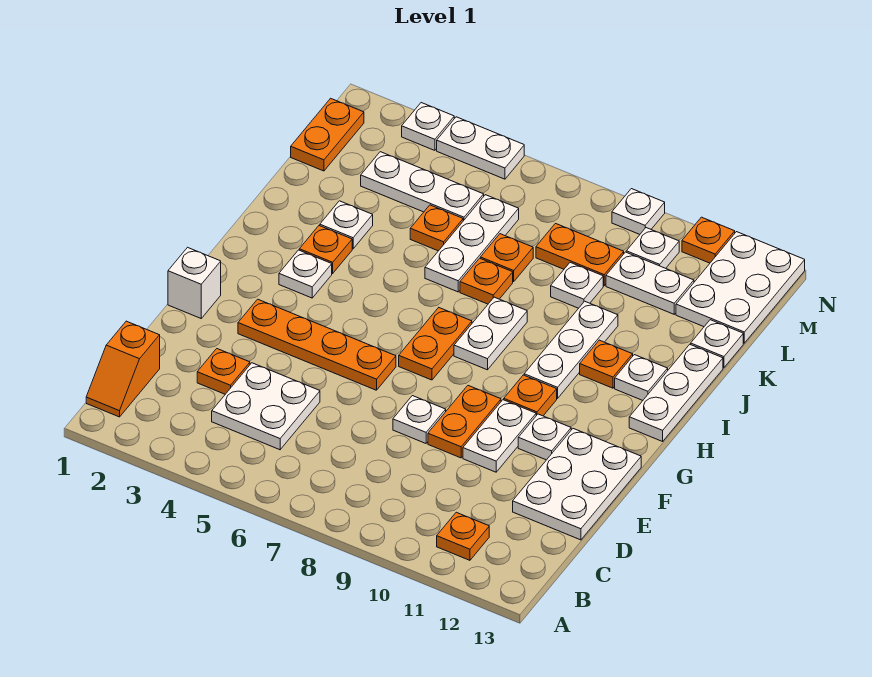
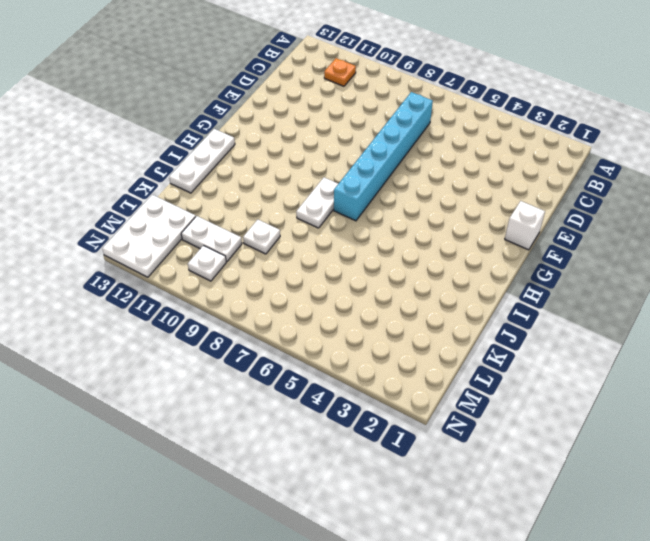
cyan 1x6 brick [334,92,433,221] -> orange 1x2 plate [399,308,472,380]
none -> orange 1x2 slope [86,321,160,417]
none -> white 2x2 plate [212,363,320,450]
none -> orange 1x1 plate [197,349,250,394]
none -> white 2x3 plate [513,429,641,540]

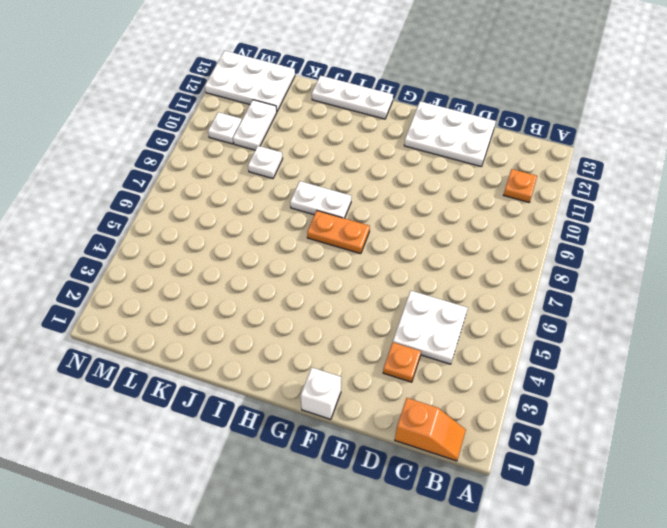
none -> white 1x1 plate [393,396,446,443]
none -> orange 1x2 plate [428,386,501,458]
none -> white 1x2 plate [463,400,536,472]
none -> orange 1x4 plate [238,299,396,390]

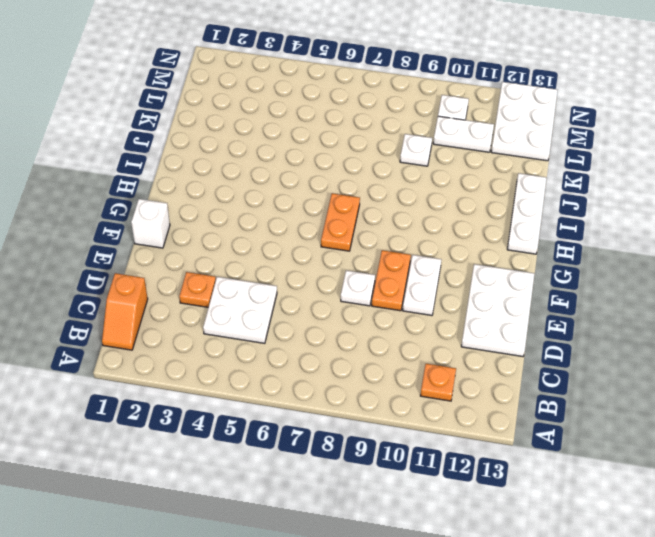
none -> orange 1x4 plate [238,299,396,390]
none -> white 1x1 plate [518,414,571,460]
none -> orange 1x1 plate [504,375,557,416]
none -> white 1x1 plate [279,250,332,298]

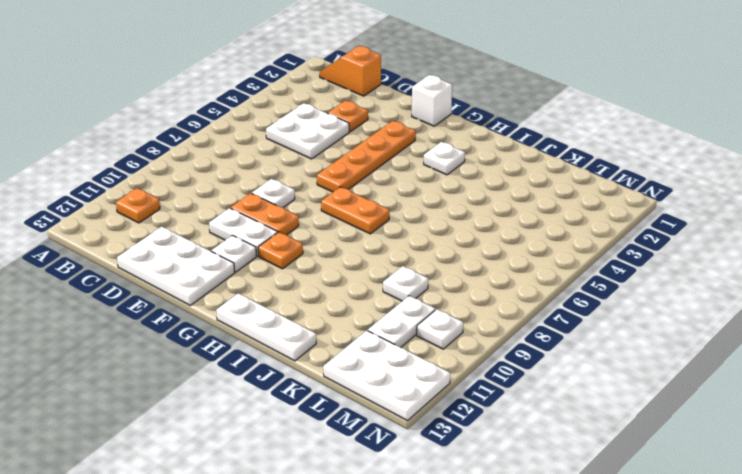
none -> white 1x2 plate [454,297,527,370]
none -> white 1x3 plate [524,301,618,398]
none -> orange 1x1 plate [299,226,352,273]
none -> orange 1x1 plate [580,340,633,388]

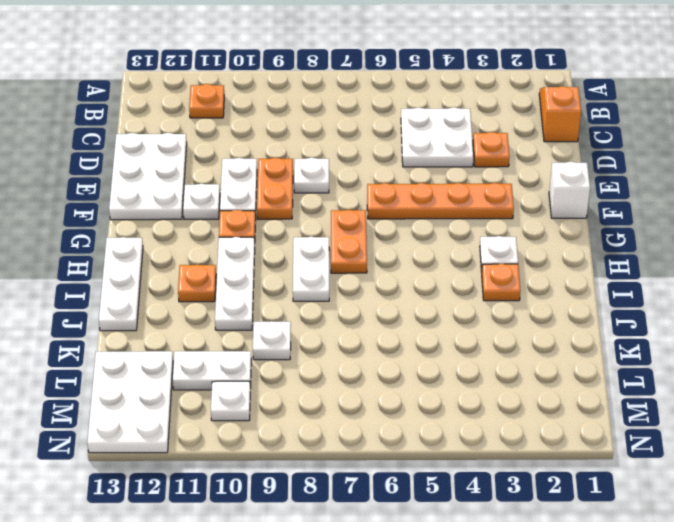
none -> white 1x1 plate [615,355,668,400]
none -> white 1x1 plate [320,201,373,249]
none -> white 1x3 plate [425,195,519,292]
none -> orange 1x1 plate [460,258,513,304]

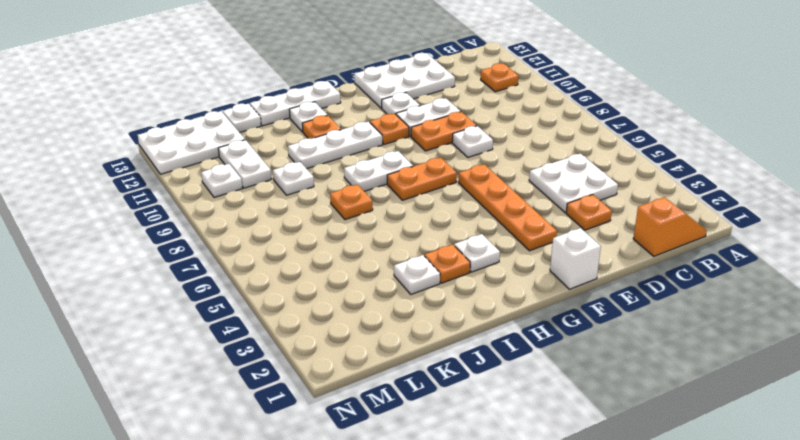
none -> white 1x3 plate [425,195,519,292]
none -> orange 1x1 plate [410,205,463,251]
none -> orange 1x1 plate [480,234,533,282]
none -> orange 1x2 plate [291,98,364,171]

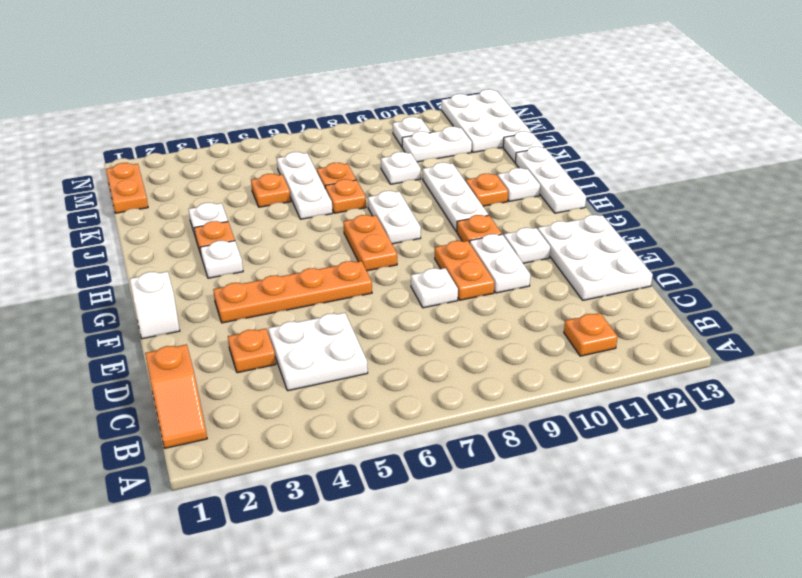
none -> white 1x3 plate [361,152,484,221]
none -> orange 1x2 plate [536,224,624,286]
none -> white 1x1 plate [402,103,454,150]
none -> white 1x2 plate [437,117,524,179]

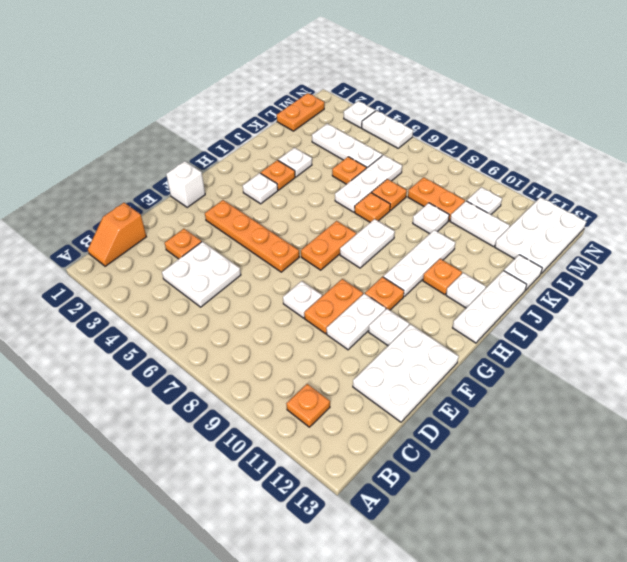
none -> white 1x1 plate [612,189,665,234]
none -> orange 1x1 plate [682,217,735,263]

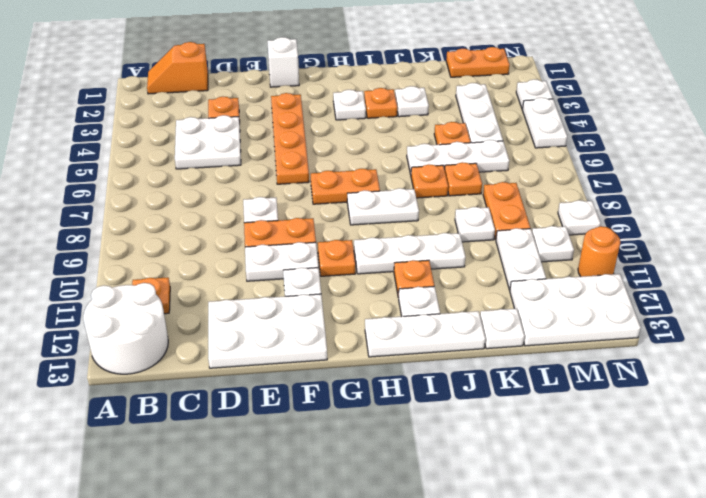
white 2x2 round brick [83,283,168,374] -> none
orange 1x1 round brick [578,226,620,277] -> orange 1x1 plate [682,217,735,263]

